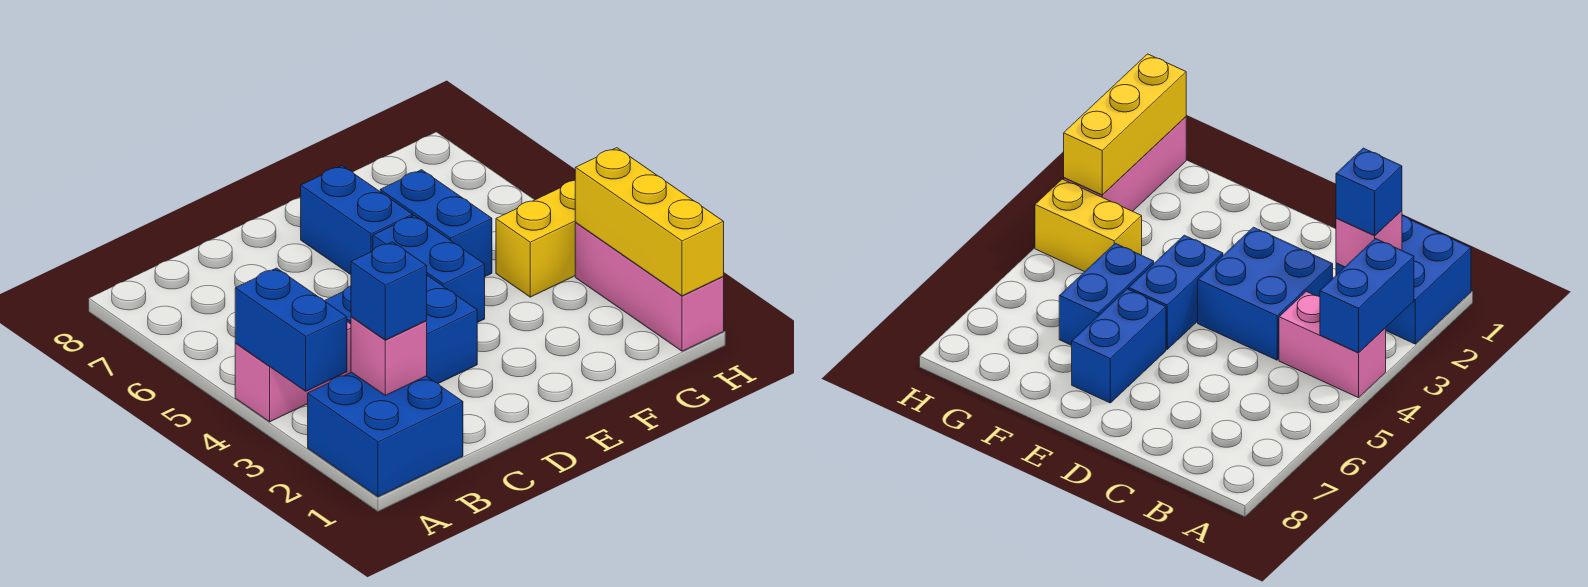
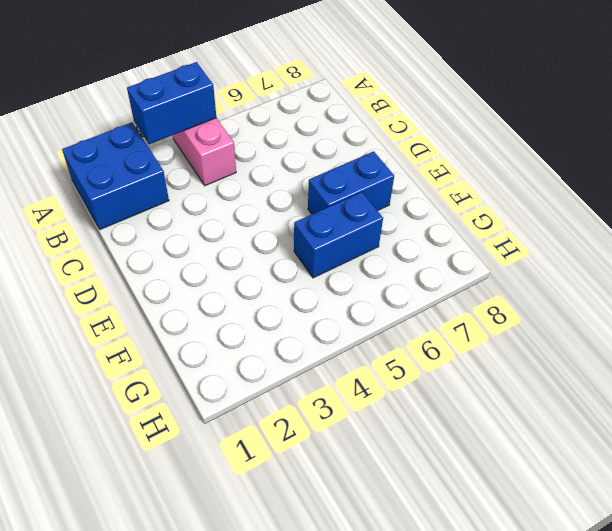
none -> blue 2x2 brick [325,275,477,383]
none -> blue 1x2 brick [373,216,485,323]
none -> yellow 1x2 brick [496,180,576,297]

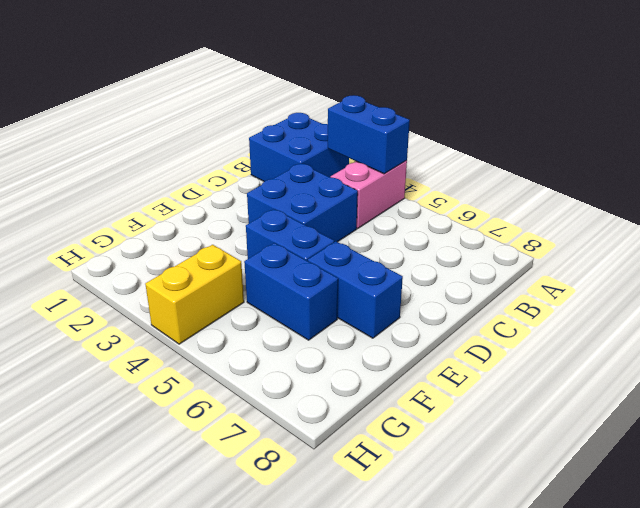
none -> pink 1x3 brick [575,223,724,351]
none -> pink 1x1 brick [351,317,427,395]
none -> yellow 1x3 brick [575,148,724,296]

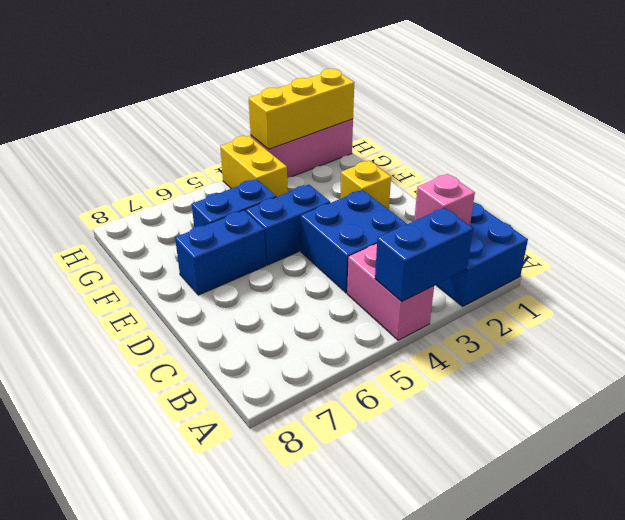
yellow 1x1 brick [340,161,391,210] -> none
none -> blue 1x1 brick [351,242,427,340]

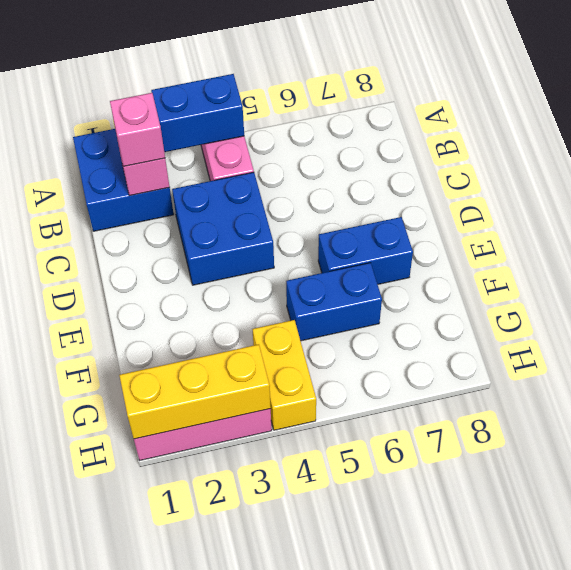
pink 1x1 brick [110,93,165,166] -> blue 1x1 brick [351,242,427,340]
none -> blue 1x2 brick [373,216,485,323]

